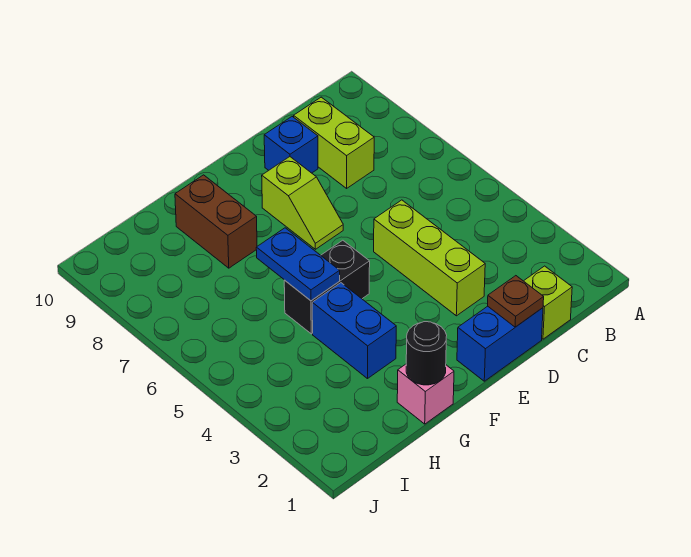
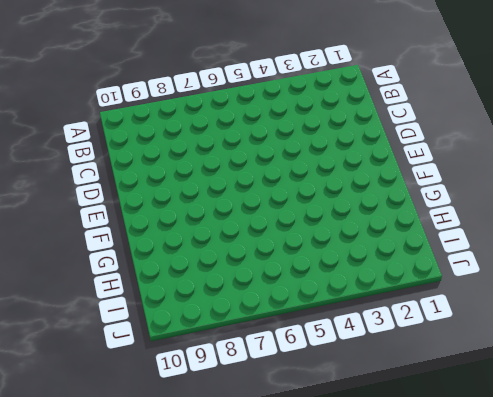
none -> lime 1x1 brick [524,266,572,339]
none -> lime 1x2 brick [294,97,374,188]
none -> blue 1x2 brick [457,306,543,381]

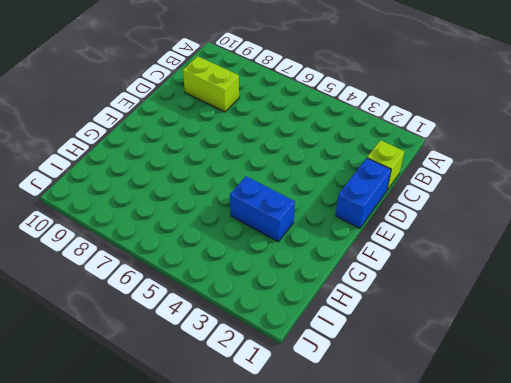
none -> lime 1x3 brick [374,200,485,316]
none -> blue 1x1 brick [264,117,318,173]
none -> lime 1x2 slope [262,157,343,249]

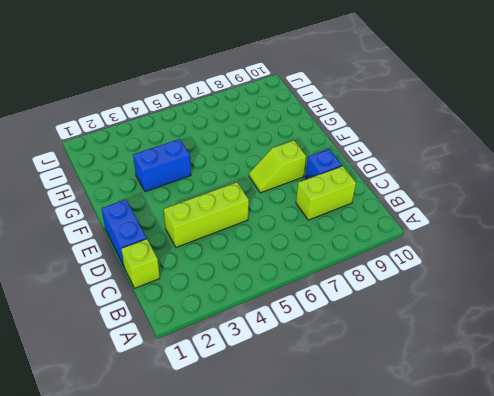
none -> black 1x2 brick [284,240,370,334]
none -> pink 1x1 brick [397,364,454,424]
none -> brown 1x2 brick [175,175,257,268]

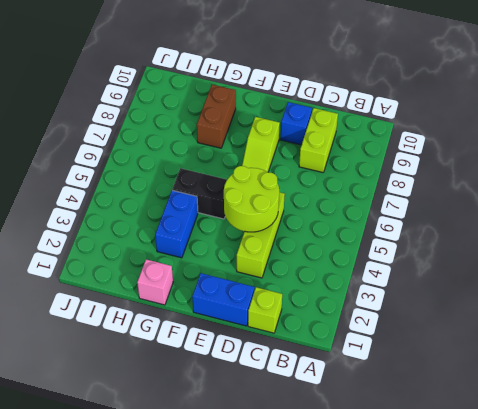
lime 2x2 round brick [224,166,279,232] -> none
none -> brown 1x1 plate [488,276,544,327]
none -> black 1x1 round brick [406,322,447,385]
none -> blue 1x2 plate [256,228,340,301]

